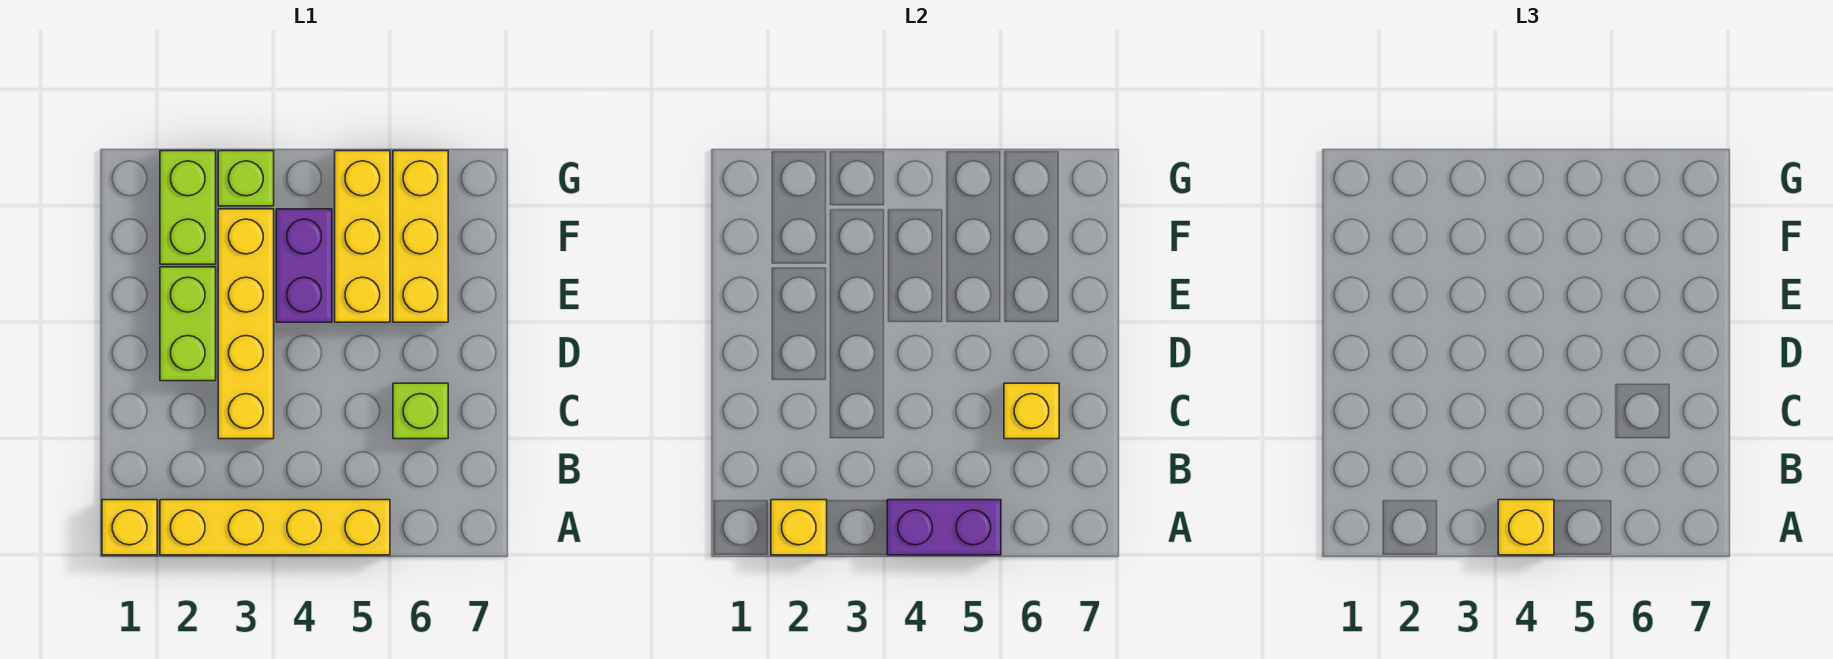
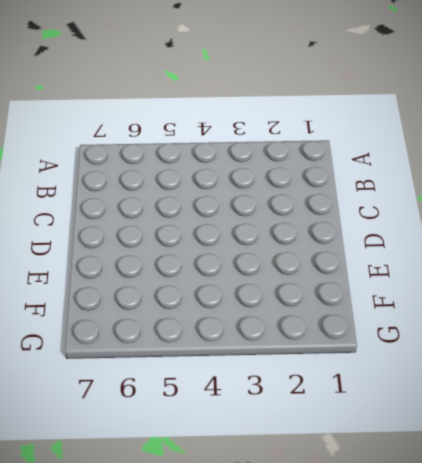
none -> yellow 1x1 brick [102,500,157,555]
none -> yellow 1x4 brick [160,500,390,555]
none -> yellow 1x4 brick [218,209,274,439]

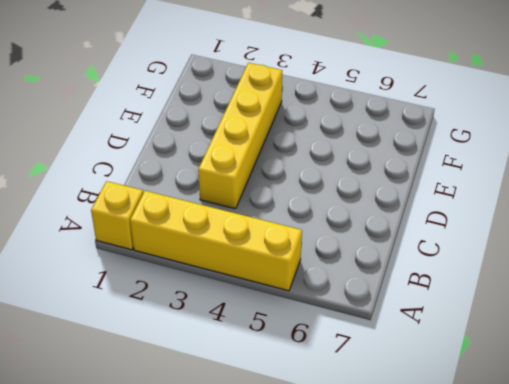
none -> lime 1x1 brick [393,383,448,439]
none -> lime 1x2 brick [160,267,216,381]
none -> purple 1x2 brick [276,209,332,322]

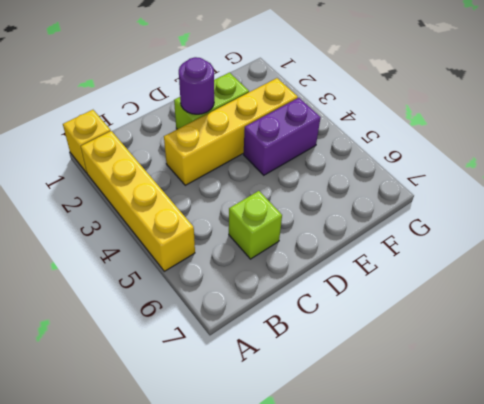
purple 1x1 round brick [179,57,214,114] -> none
none -> yellow 1x3 brick [335,151,390,322]
none -> yellow 1x3 brick [393,151,448,322]
none -> lime 1x2 brick [160,151,216,264]

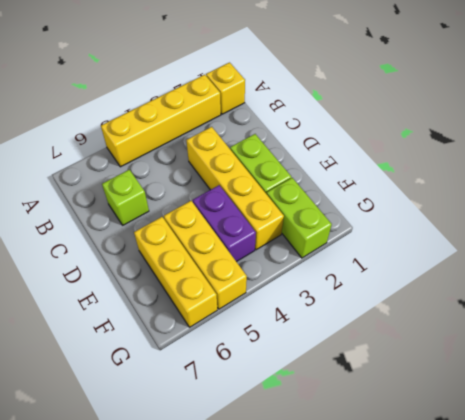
none -> lime 1x1 brick [218,151,274,206]
none -> yellow 1x1 brick [771,500,827,555]
none -> purple 1x2 brick [887,500,1001,555]

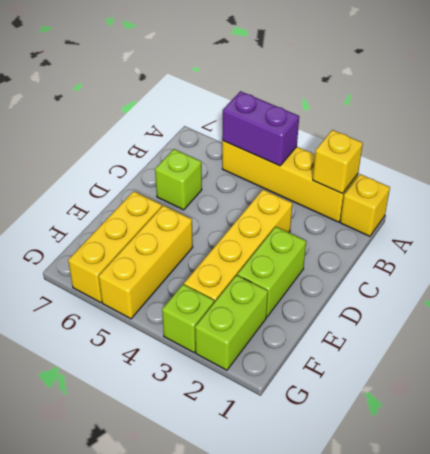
none -> purple 1x2 brick [276,209,332,322]
none -> yellow 1x1 brick [1004,383,1059,439]
none -> yellow 1x1 brick [1498,500,1554,555]

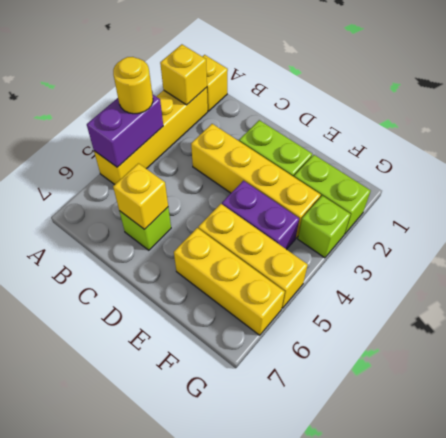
yellow 1x1 round brick [113,57,153,114] -> yellow 1x1 brick [1498,500,1554,555]

